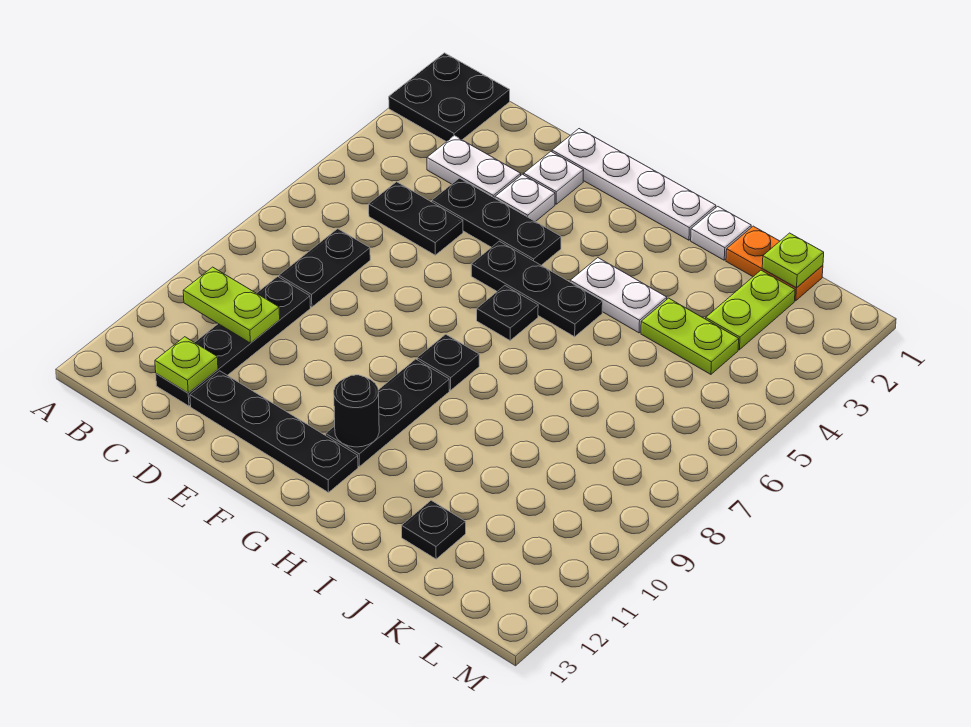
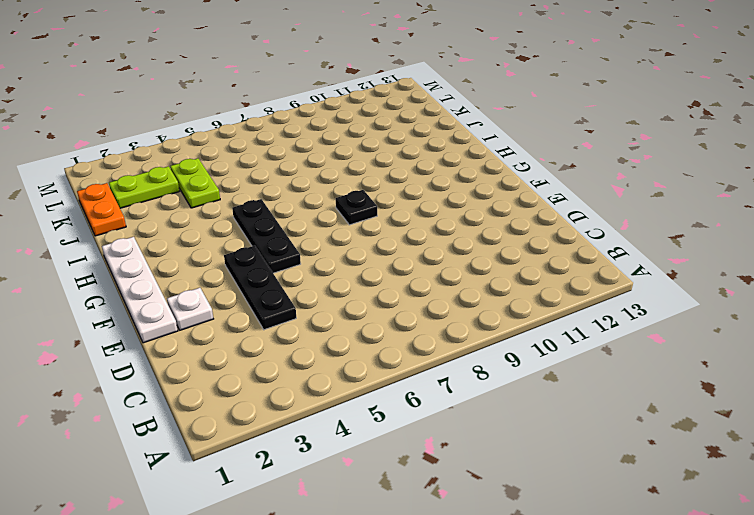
none -> black 2x2 plate [389,53,510,142]
none -> white 1x2 plate [427,136,521,198]
none -> black 1x2 plate [369,182,463,255]

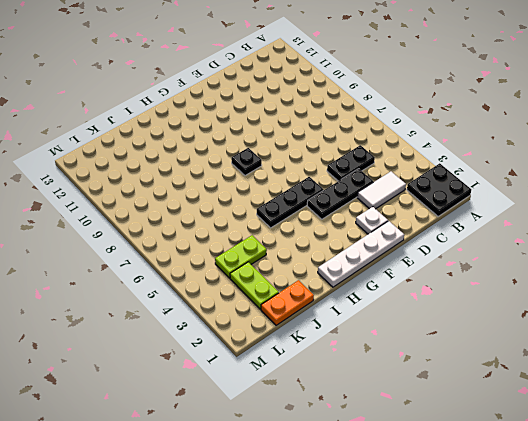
white 1x2 tile [357,172,406,209] -> white 1x2 plate [427,136,521,198]
none -> black 1x2 plate [279,229,370,307]
none -> black 1x4 plate [156,277,310,406]
none -> black 1x4 plate [190,371,358,492]

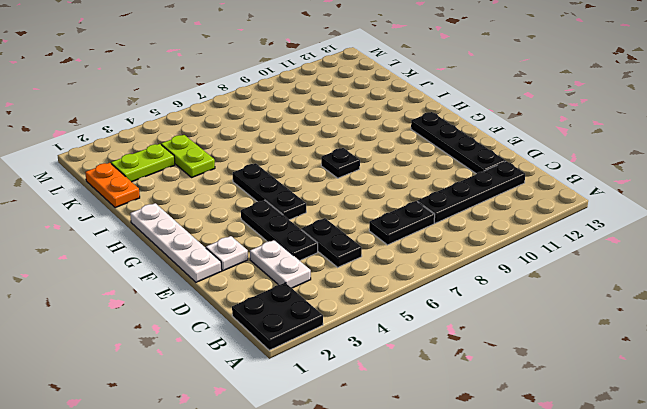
none -> white 1x1 plate [495,174,555,222]
none -> black 1x1 plate [477,286,538,340]
none -> black 1x3 plate [326,359,449,467]

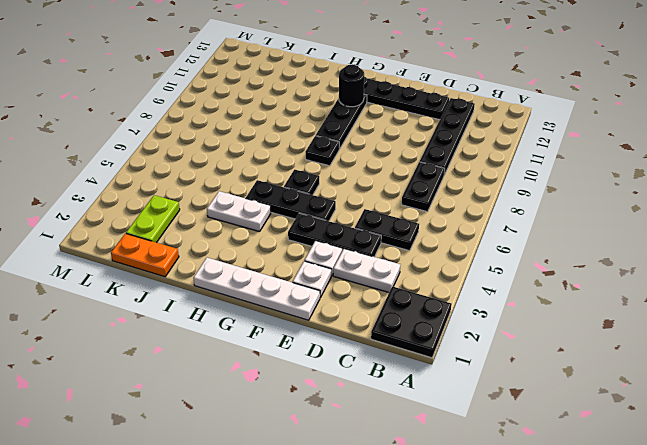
none -> white 1x1 plate [691,207,751,260]
none -> lime 1x2 plate [641,298,739,374]
none -> black 1x1 plate [402,500,466,559]

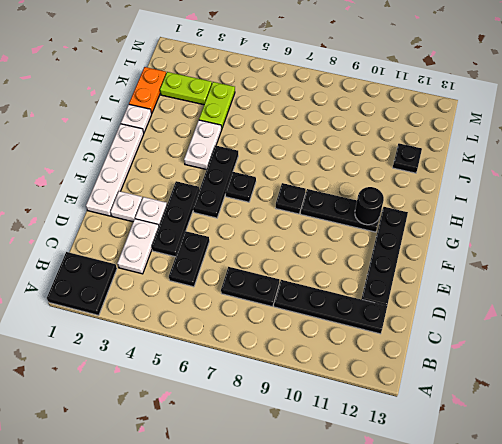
none -> lime 1x2 plate [183,267,280,343]
none -> lime 1x1 plate [155,337,218,393]
none -> lime 1x1 plate [762,233,824,288]

